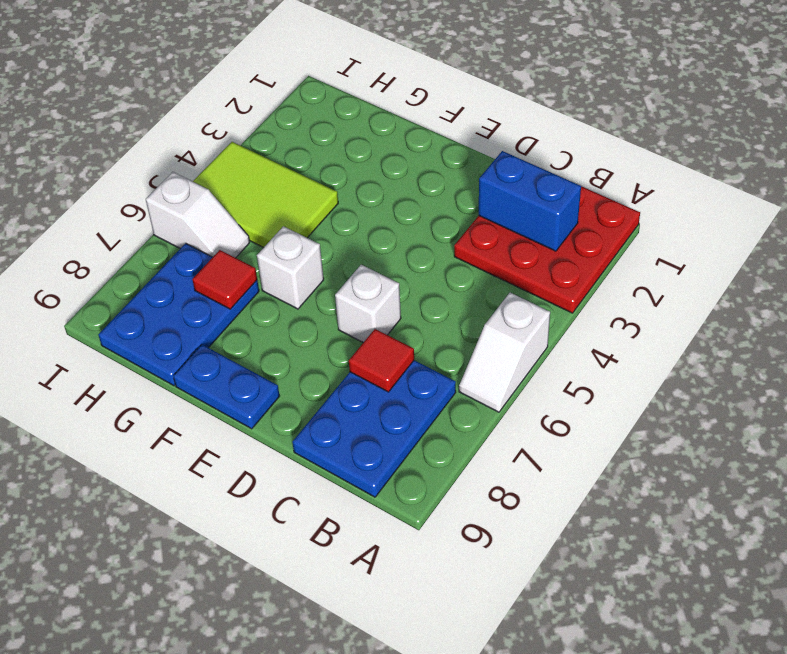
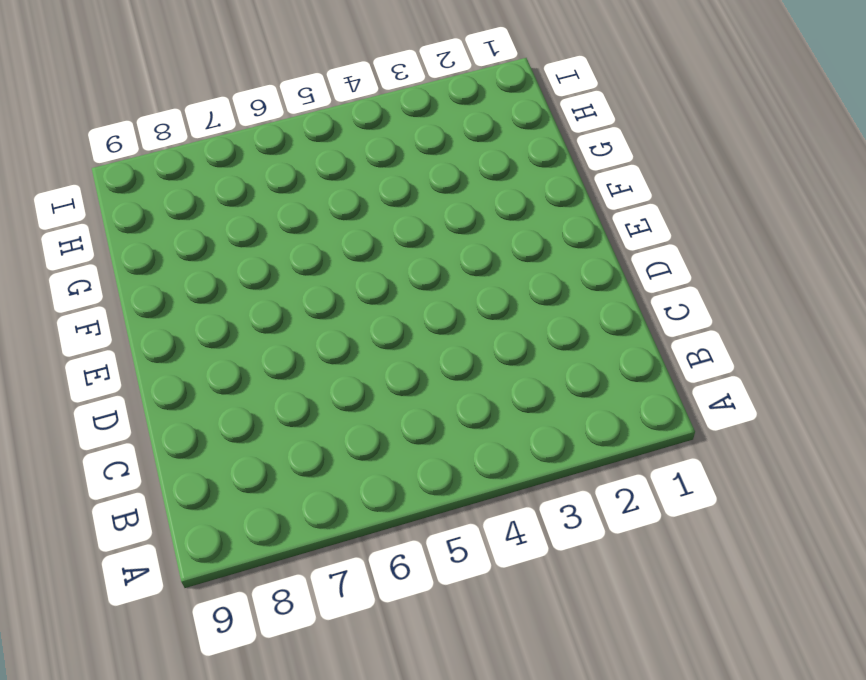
none -> red 3x3 plate [454,186,640,313]
none -> white 1x2 slope [459,293,550,412]
none -> blue 2x3 plate [293,360,456,497]

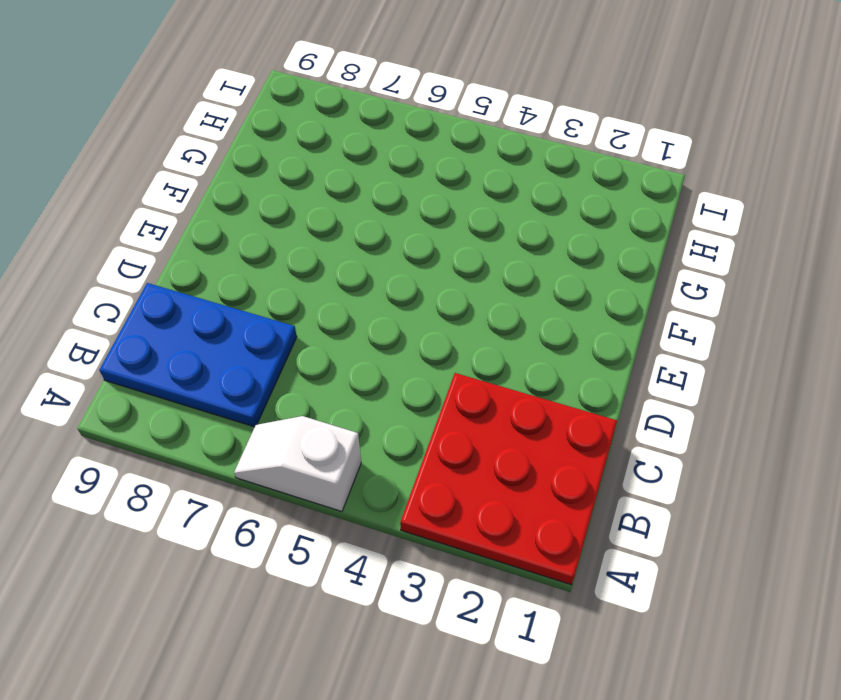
none -> white 1x1 brick [335,265,401,343]
none -> blue 1x2 plate [173,345,279,429]
none -> white 1x1 brick [257,226,324,309]

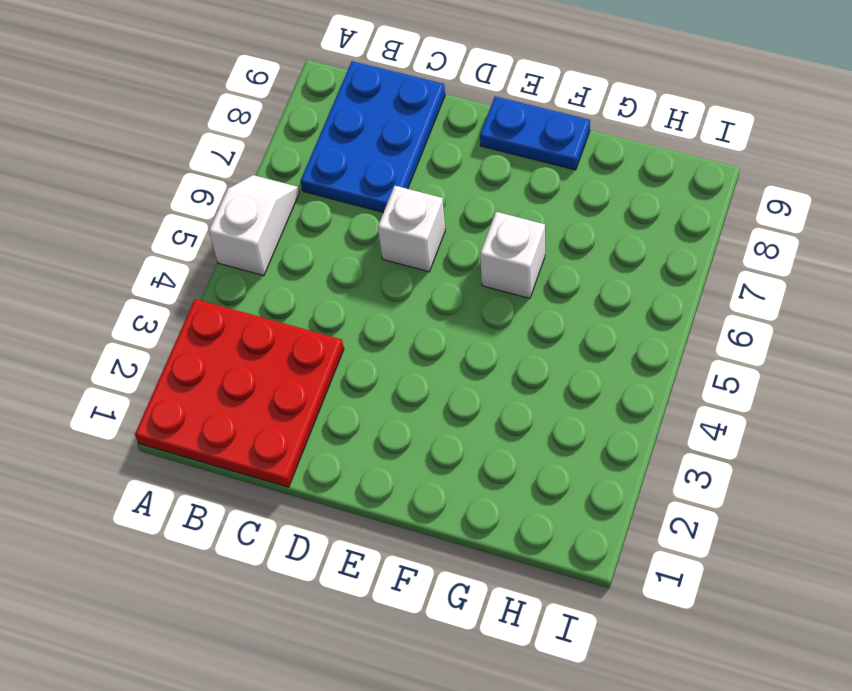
none -> lime 2x3 tile [193,142,338,248]
none -> blue 2x3 plate [98,243,259,386]
none -> white 1x2 slope [146,172,250,258]

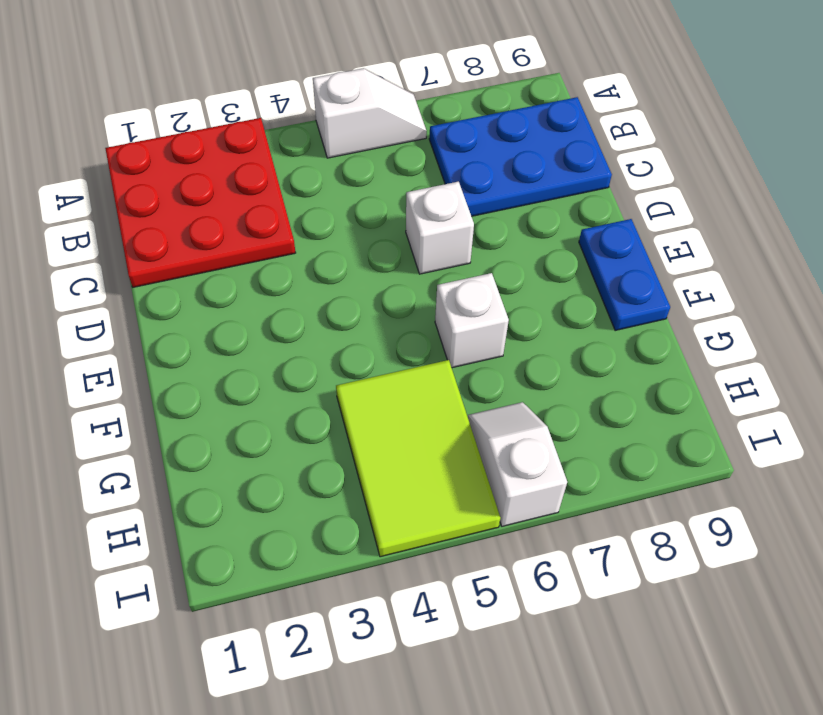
none -> blue 2x3 plate [98,243,259,386]
none -> blue 1x2 brick [479,151,581,251]
none -> red 1x1 tile [349,329,414,392]

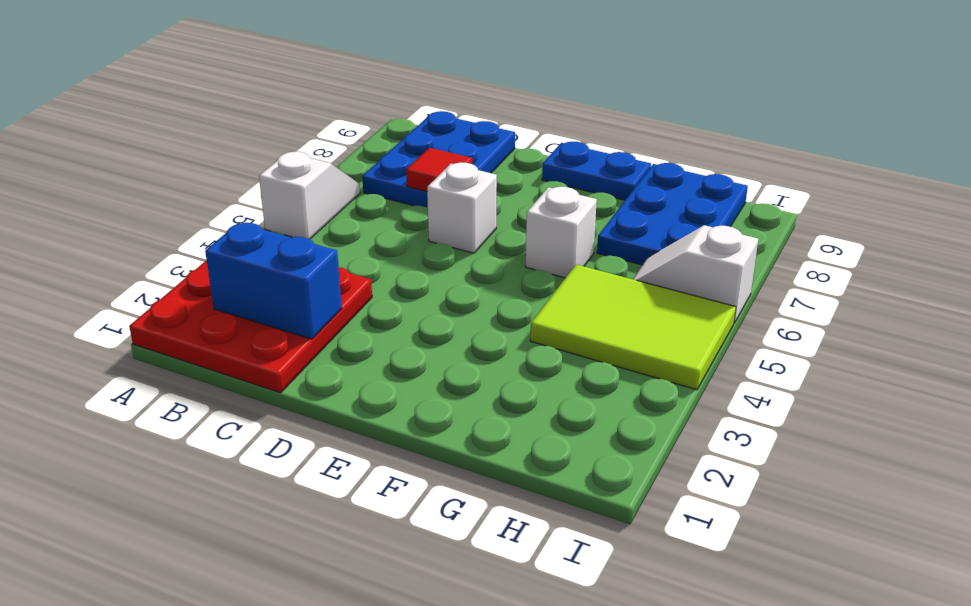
none -> red 1x1 tile [192,250,257,309]

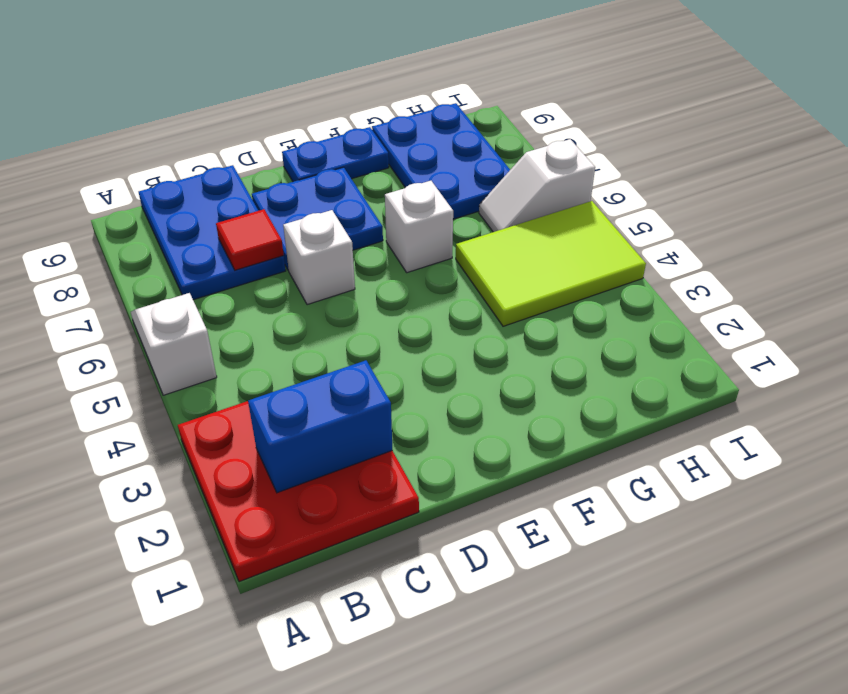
blue 2x2 plate [252,167,383,270] -> none
none -> red 1x1 tile [192,250,257,309]

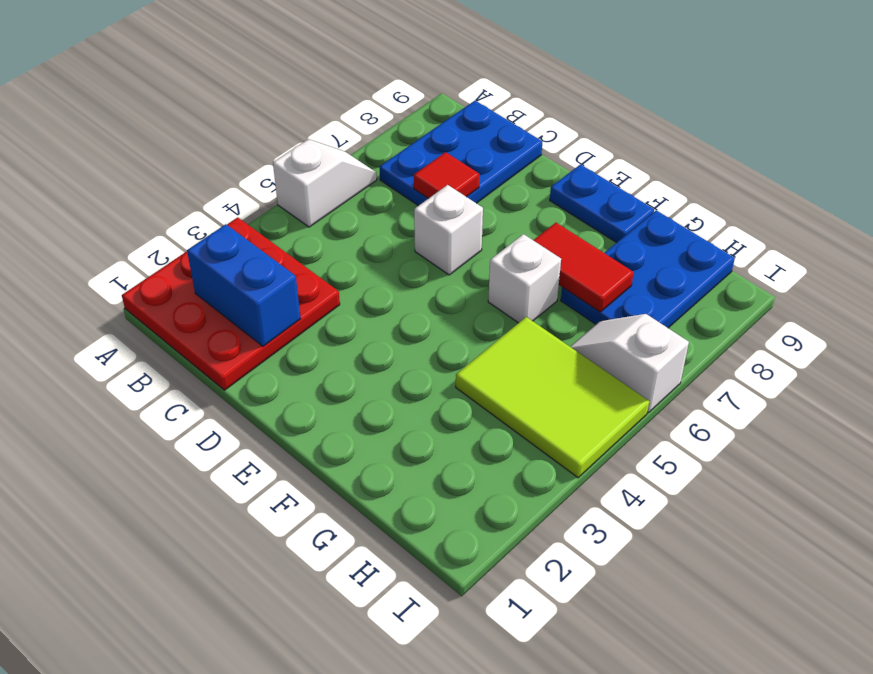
red 1x2 tile [533,223,634,312] -> red 1x1 tile [192,250,257,309]

